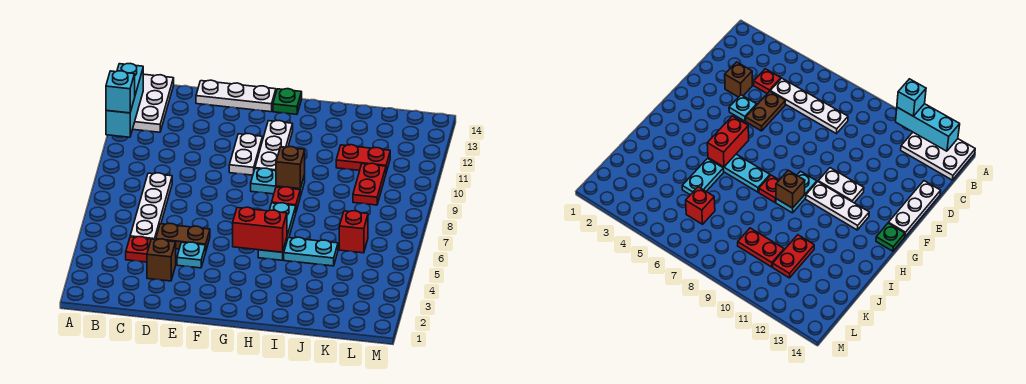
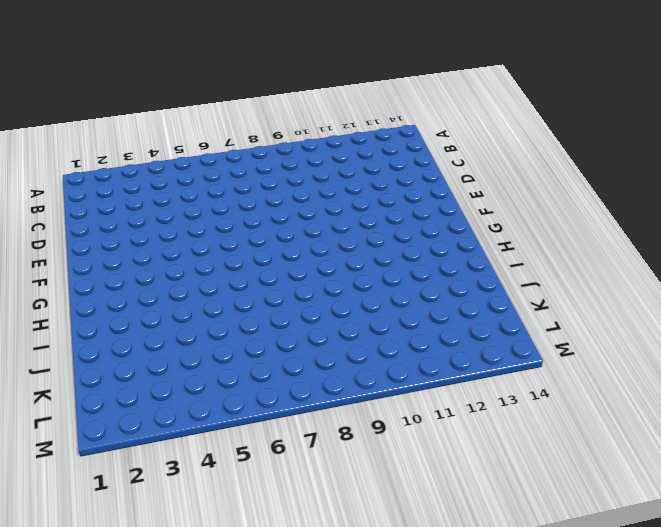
none -> white 2x3 plate [133,74,174,132]
none -> red 1x1 plate [126,237,151,262]
none -> white 1x4 plate [130,173,172,240]

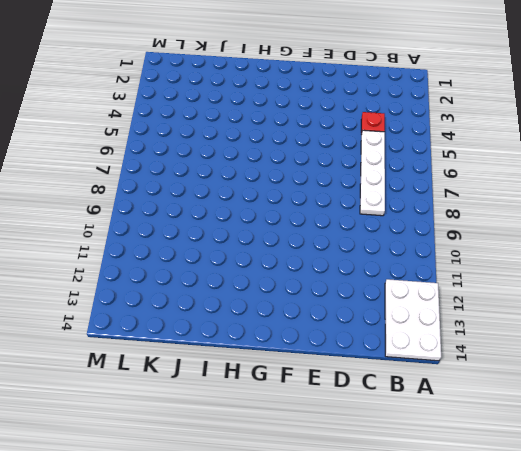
none -> brown 1x1 brick [147,239,176,281]
none -> brown 1x2 plate [156,223,210,250]
none -> white 1x3 plate [196,80,276,112]

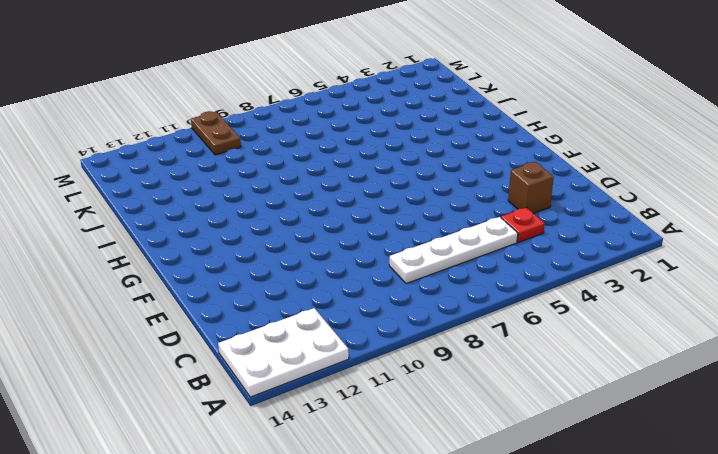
brown 1x2 plate [191,111,241,155] -> brown 1x2 plate moved to [156,223,210,250]
none -> white 1x3 plate [196,80,276,112]
none -> cyan 1x1 plate [177,242,206,268]
none -> white 1x2 plate [229,134,262,175]

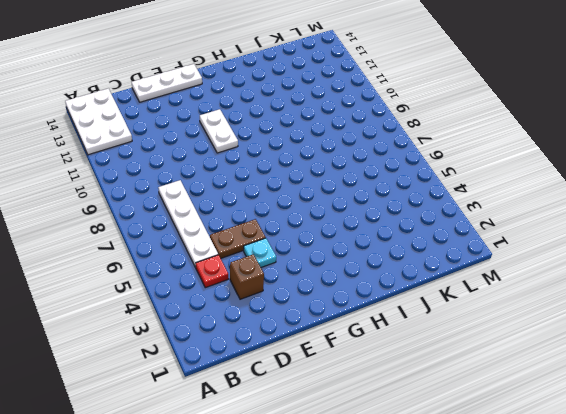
none -> cyan 1x2 plate [251,168,305,196]
none -> white 1x3 plate [255,121,293,171]
none -> green 1x1 plate [273,89,302,114]

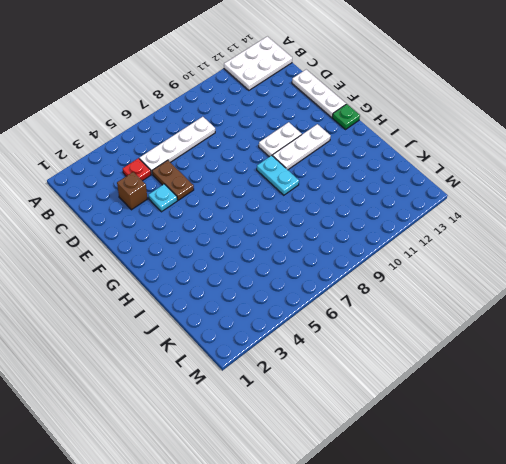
none -> cyan 1x3 plate [258,203,296,260]
none -> red 1x1 plate [272,187,300,211]
none -> cyan 1x2 plate [284,237,338,266]

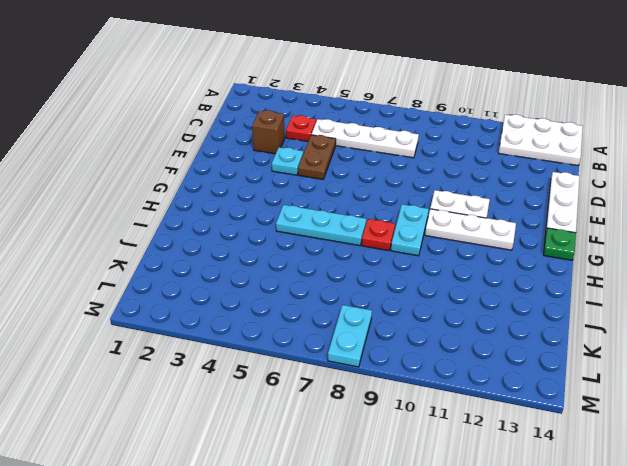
cyan 1x2 plate [328,305,372,367] -> cyan 1x2 plate moved to [284,237,338,266]
none -> red 1x2 plate [336,145,390,172]
none -> red 1x1 brick [339,211,368,253]
none -> red 1x2 plate [353,163,386,205]

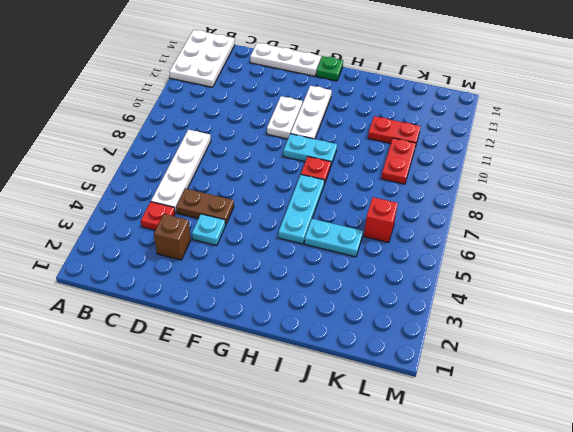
none -> cyan 1x3 brick [106,63,143,137]
none -> red 1x2 brick [233,207,287,252]
none -> brown 1x1 brick [276,147,305,189]

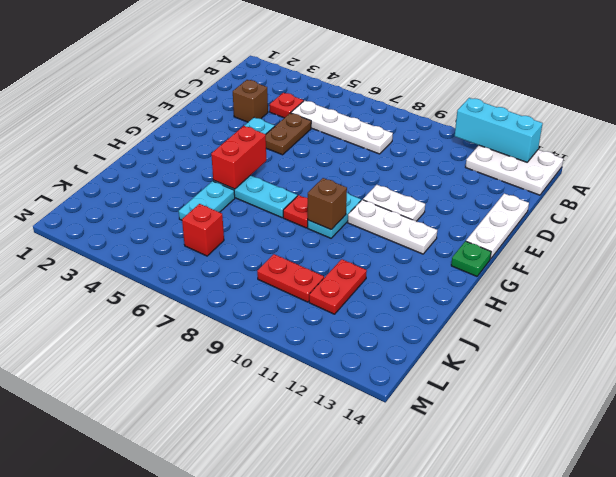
none -> cyan 1x1 brick [106,71,135,113]

